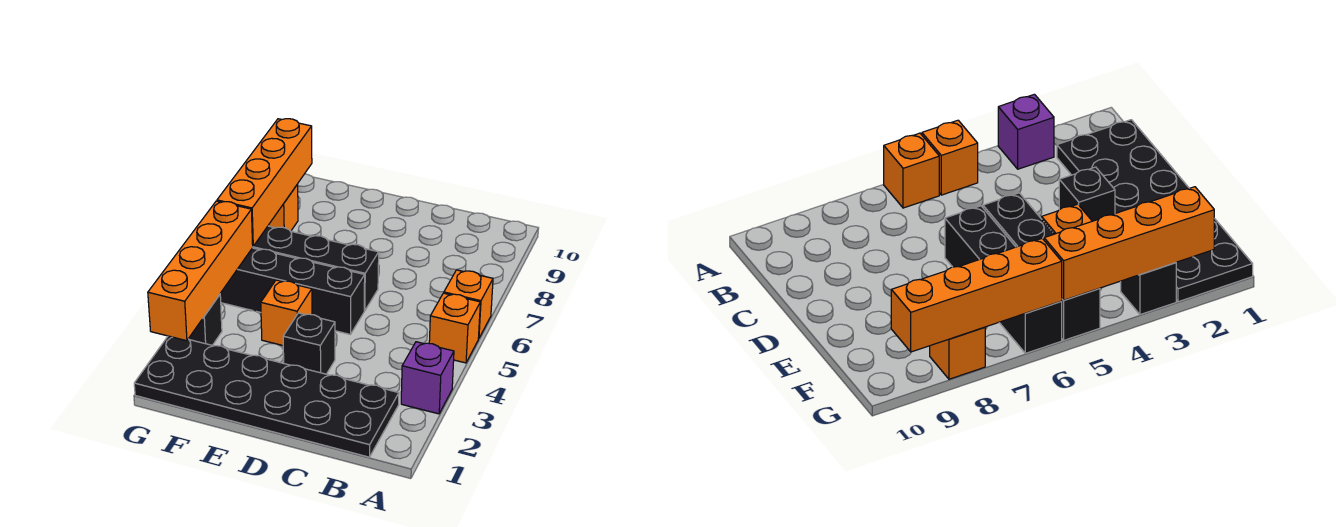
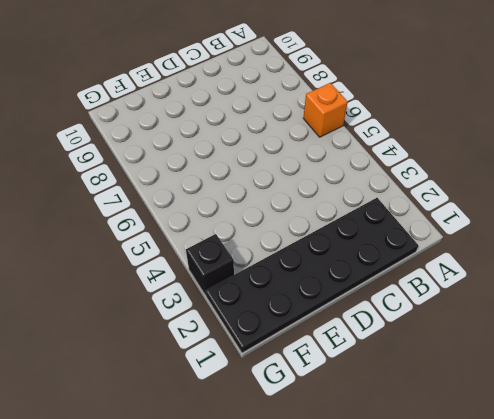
none -> purple 1x1 brick [401,342,454,414]
none -> orange 1x1 brick [429,293,480,363]
none -> black 1x1 brick [283,313,335,374]

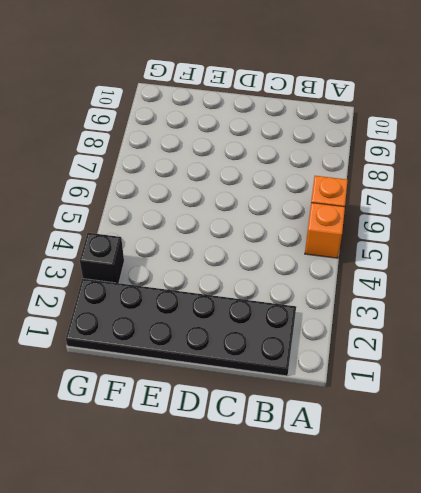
none -> purple 1x1 brick [401,342,454,414]
none -> black 1x1 brick [283,313,335,374]
none -> black 1x4 brick [220,248,365,334]

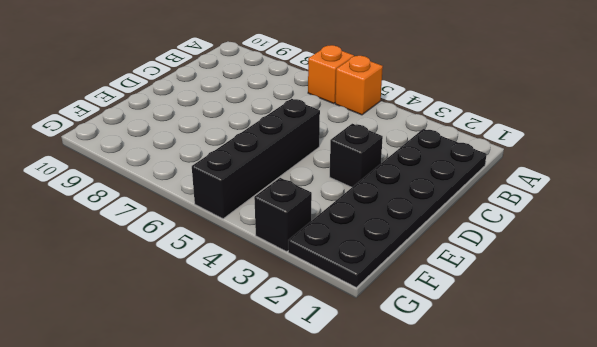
none -> purple 1x1 brick [401,342,454,414]
none -> black 1x4 brick [253,226,379,311]
none -> orange 1x1 brick [261,280,312,346]

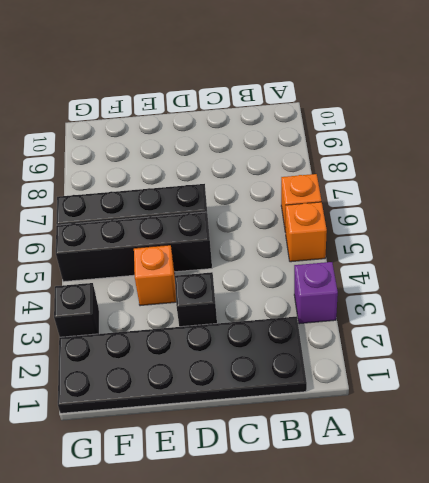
none -> orange 1x1 brick [268,184,298,231]
none -> orange 1x4 brick [148,201,253,341]
none -> orange 1x4 brick [217,119,312,246]

